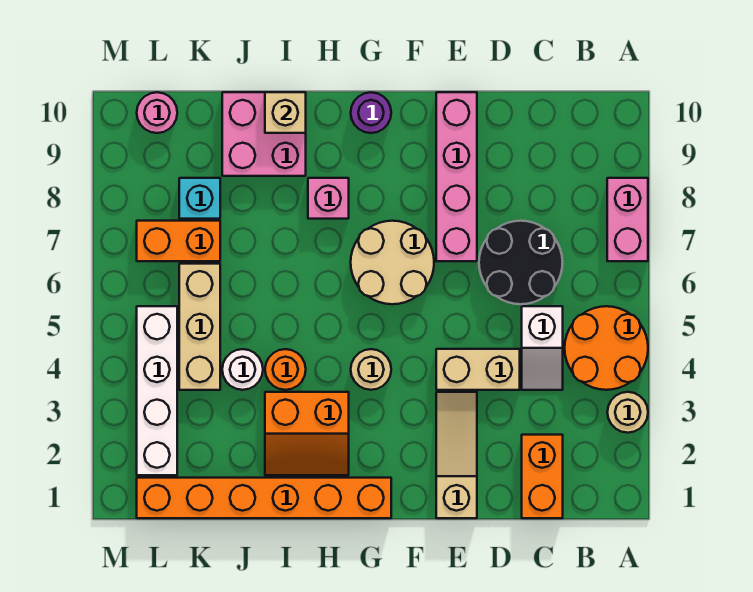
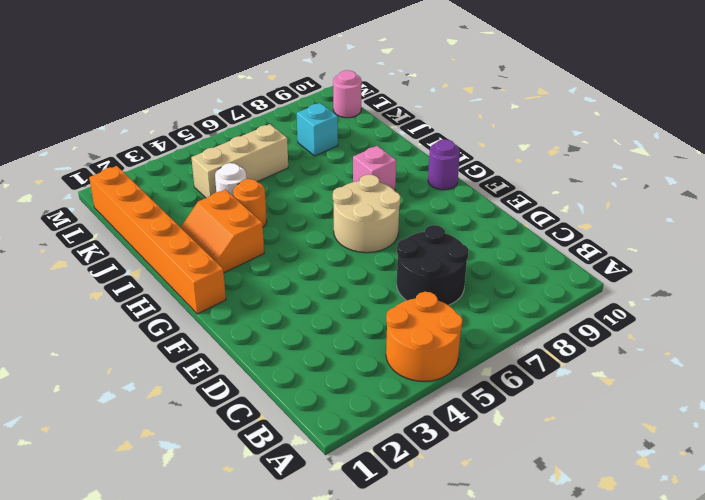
none -> tan 1x1 round brick [607,392,648,433]
none -> pink 1x2 brick [607,178,648,261]
none -> orange 1x2 brick [522,435,563,518]

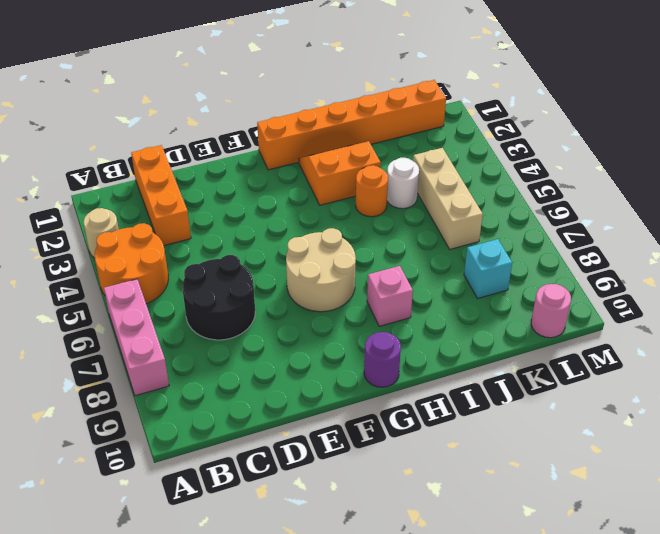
pink 1x3 brick [104,279,169,396] -> pink 1x2 brick [607,178,648,261]
orange 1x3 brick [131,145,191,245] -> orange 1x2 brick [522,435,563,518]
none -> white 1x2 slope [522,306,563,390]
none -> tan 1x2 brick [436,349,520,390]
none -> tan 1x3 slope [436,392,477,518]

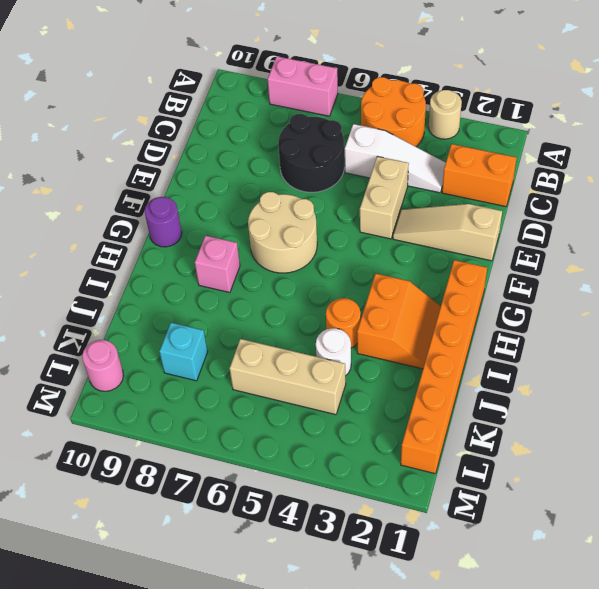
white 1x3 slope [345,124,446,193] -> white 1x2 slope [522,306,563,390]
none -> pink 1x4 brick [436,92,477,261]
none -> tan 1x1 round brick [351,349,391,390]
none -> pink 2x2 brick [222,92,306,176]

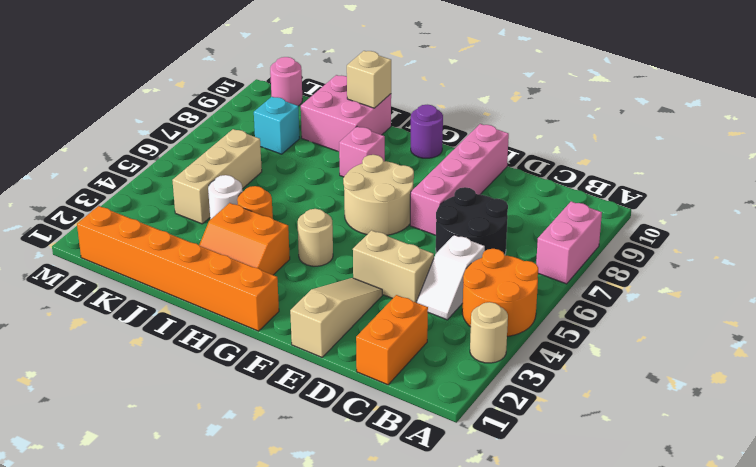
none -> orange 1x2 brick [137,221,220,261]
none -> white 1x4 brick [137,306,177,475]

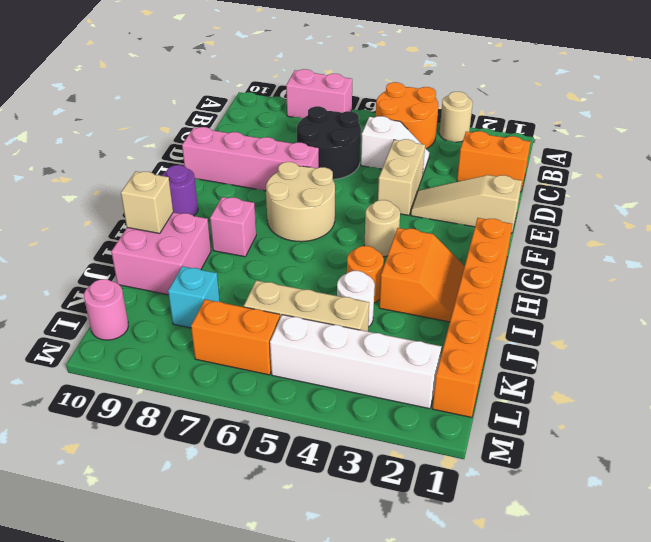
orange 1x2 brick [191,300,280,375] -> orange 1x2 brick turned to [137,221,220,261]

